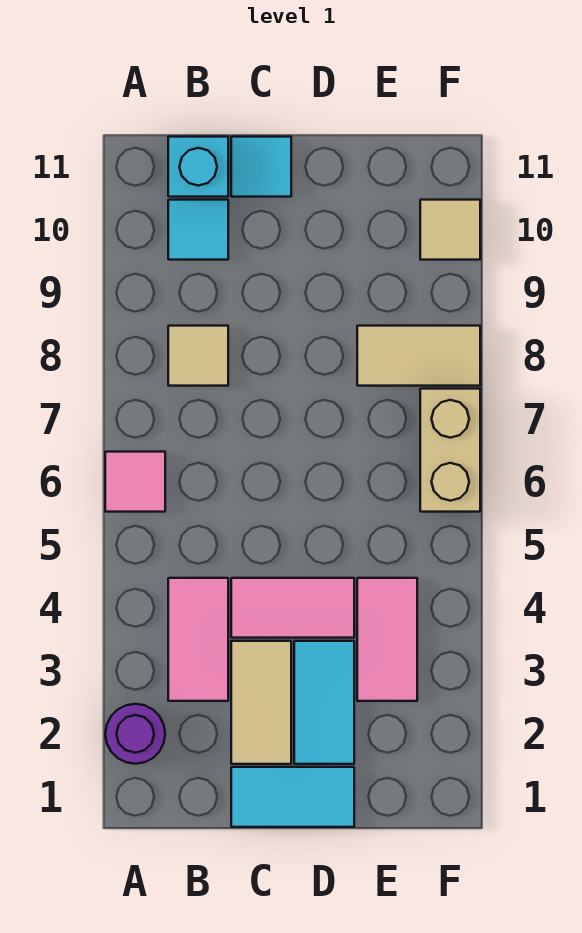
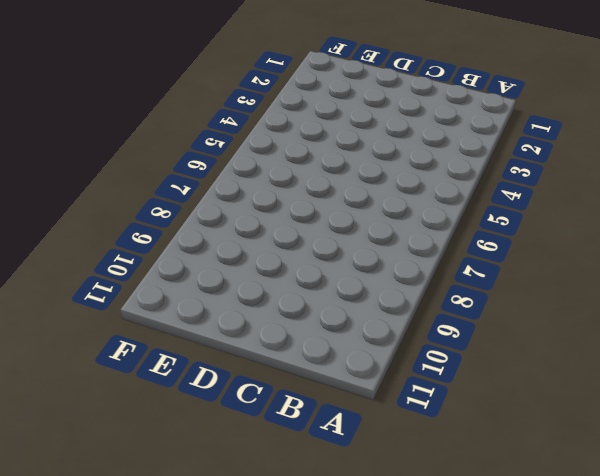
none -> purple 1x1 round brick [105,704,165,764]
none -> pink 1x1 tile [105,452,165,512]
none -> pink 1x2 tile [168,578,228,701]

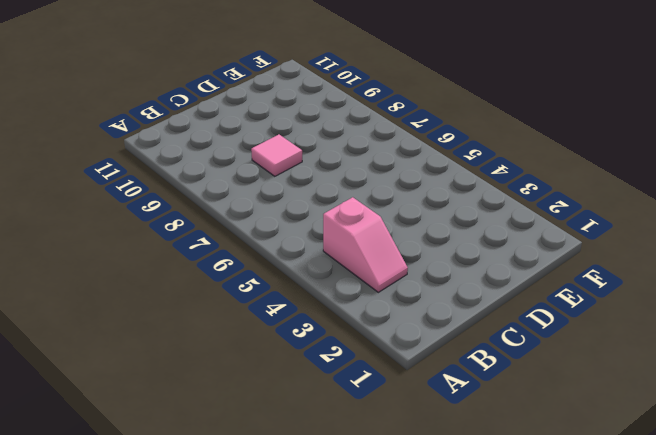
pink 1x2 slope [323,197,408,292] -> pink 1x2 tile [168,578,228,701]
pink 1x1 tile [251,134,302,176] -> pink 1x1 tile moved to [105,452,165,512]
none -> purple 1x1 round brick [105,704,165,764]
none -> tan 1x1 tile [168,326,228,386]
none -> cyan 1x1 tile [168,200,228,260]

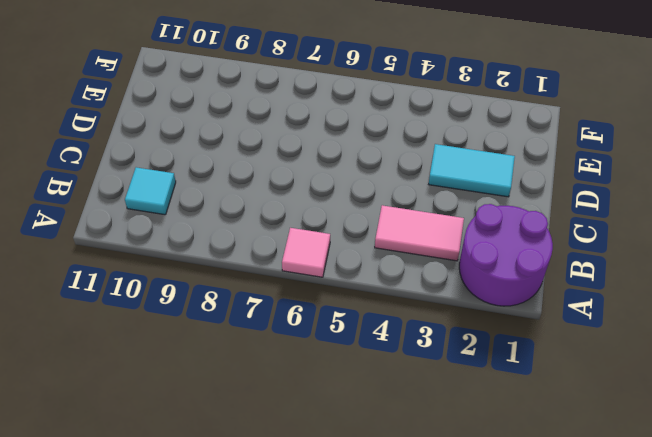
purple 2x2 round brick [459,204,553,306] -> purple 1x1 round brick [105,704,165,764]
none -> tan 1x1 tile [168,326,228,386]
none -> cyan 1x1 brick [168,137,228,197]
none -> cyan 1x2 tile [231,767,354,827]

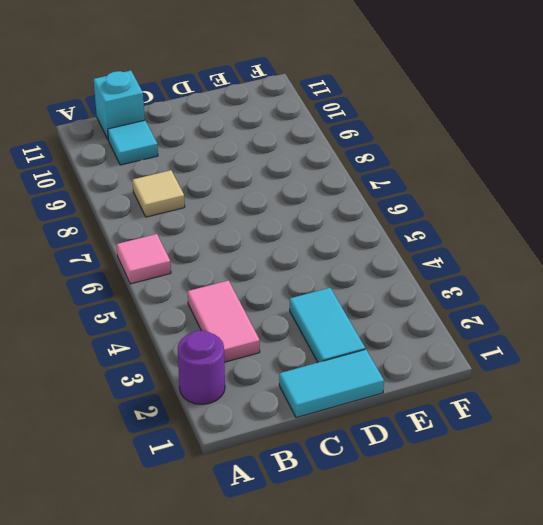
none -> tan 1x2 tile [231,641,291,764]
none -> pink 1x2 tile [231,578,354,638]
none -> cyan 1x1 tile [231,137,291,197]

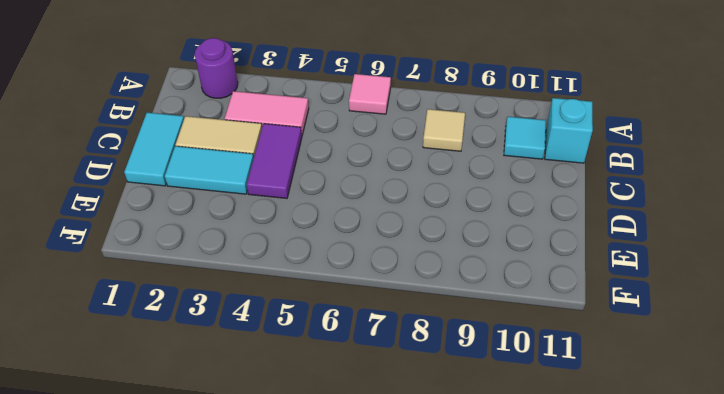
purple 1x2 tile [247,124,302,198] -> pink 1x2 tile [231,578,354,638]
none -> cyan 1x1 tile [231,137,291,197]
none -> pink 1x2 tile [357,578,417,701]
none -> tan 1x2 tile [357,326,480,386]

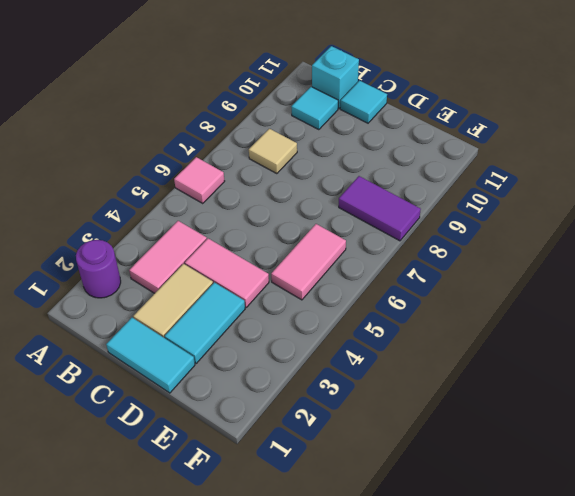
pink 1x2 tile [271,224,346,300] -> pink 1x2 tile moved to [357,578,417,701]
purple 1x2 tile [339,176,421,241] -> tan 1x2 tile [357,326,480,386]
none -> tan 1x2 brick [420,389,480,512]
none -> tan 1x1 tile [420,200,480,260]

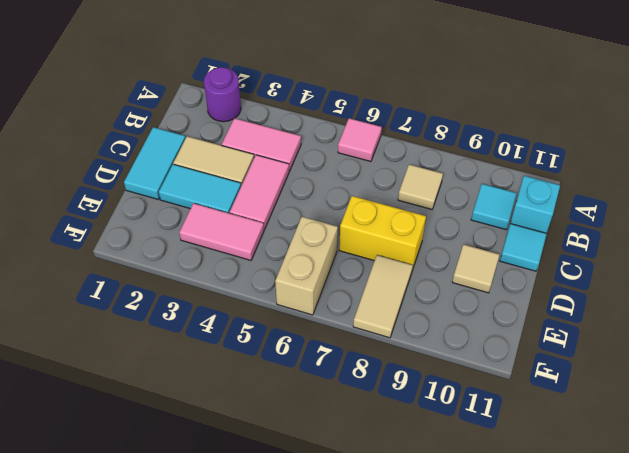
yellow 1x2 brick [339,196,426,270] -> none
tan 1x1 tile [452,244,499,293] -> tan 1x1 tile moved to [420,200,480,260]
tan 1x2 brick [275,217,338,315] -> tan 1x2 brick turned to [420,389,480,512]

